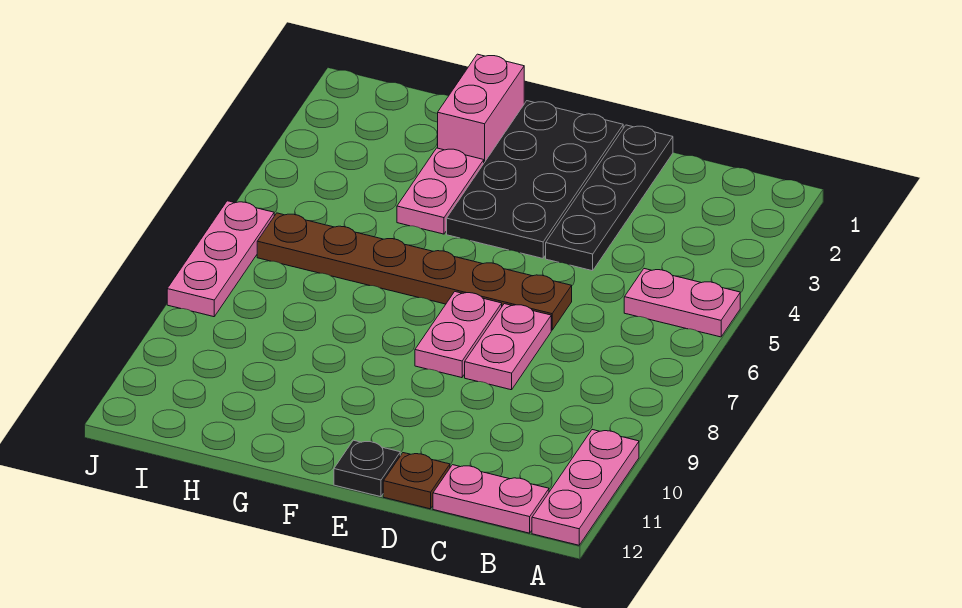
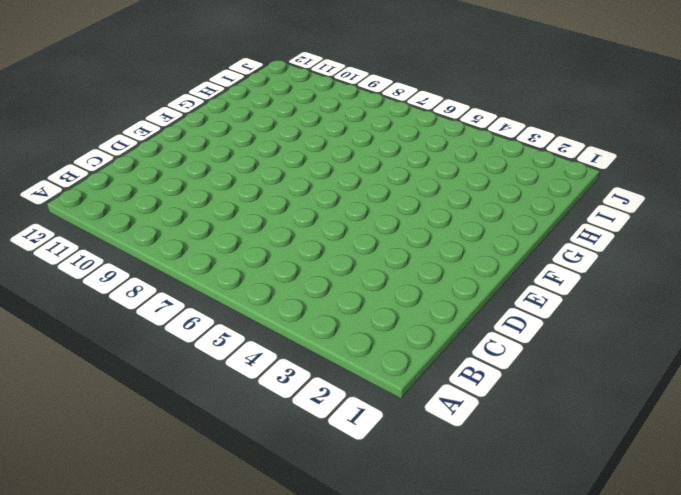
none -> pink 1x2 plate [624,269,740,337]
none -> pink 1x3 plate [532,430,639,545]
none -> pink 1x2 plate [433,465,549,533]

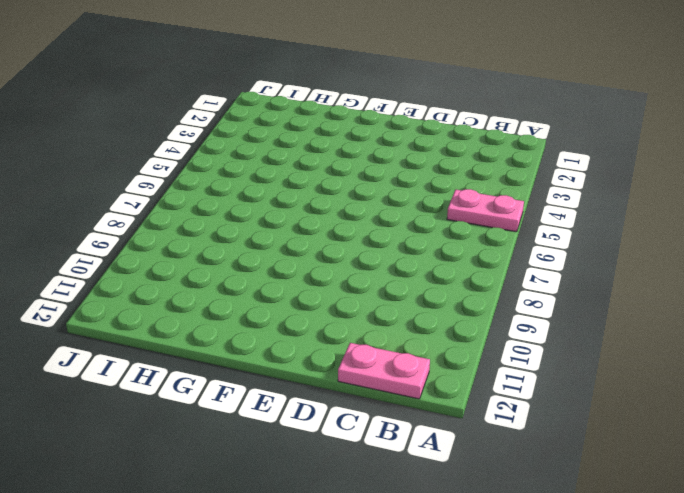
none -> pink 1x3 plate [532,430,639,545]
none -> black 1x4 plate [546,125,673,271]
none -> brown 1x6 plate [257,213,572,330]

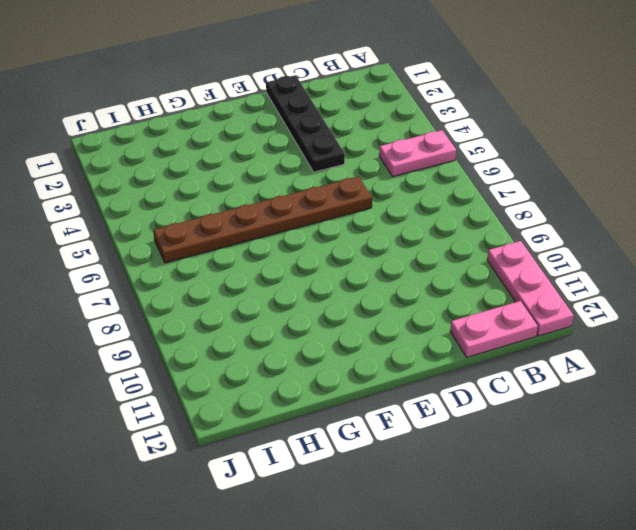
none -> pink 1x2 plate [465,304,551,390]
none -> brown 1x1 plate [383,453,450,509]
none -> black 2x4 plate [447,101,623,258]

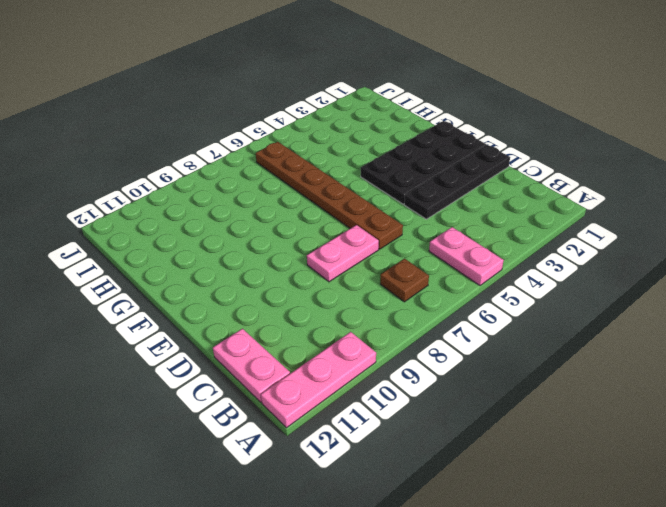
brown 1x1 plate [380,259,429,302] -> brown 1x1 plate moved to [383,453,450,509]
none -> pink 1x2 plate [415,292,502,378]
none -> black 1x1 plate [334,440,400,497]
none -> pink 1x2 brick [438,54,524,163]

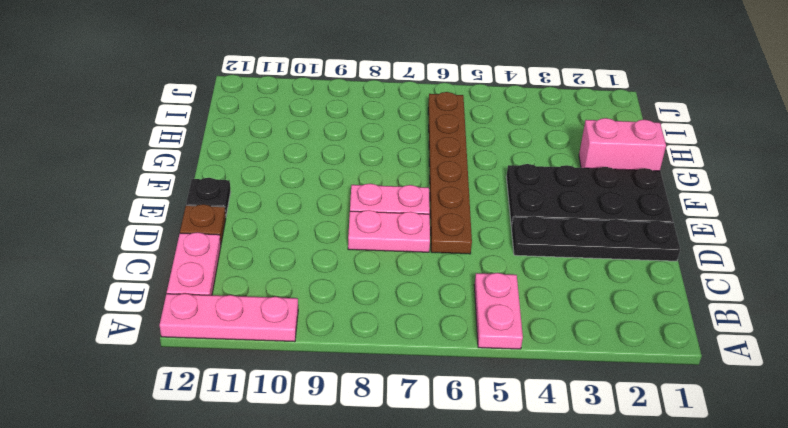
none -> pink 1x2 plate [397,148,484,234]
none -> pink 1x3 plate [167,201,274,317]

